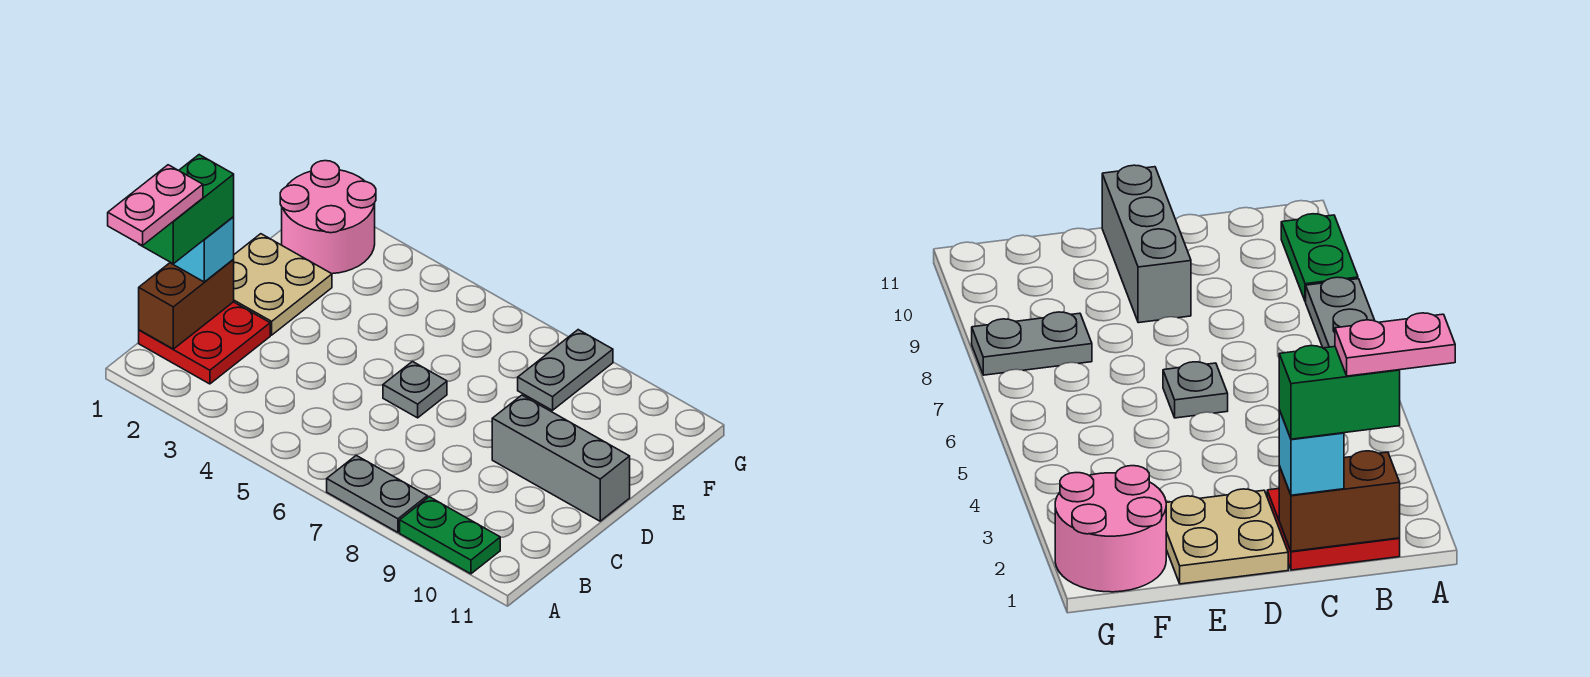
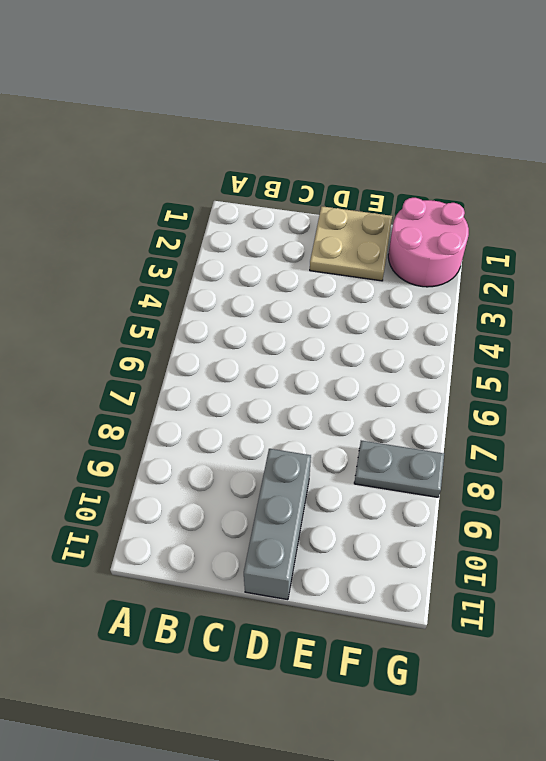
none -> grey 1x2 plate [327,455,427,532]
none -> green 1x2 plate [400,497,500,574]
none -> red 2x2 plate [139,302,270,384]

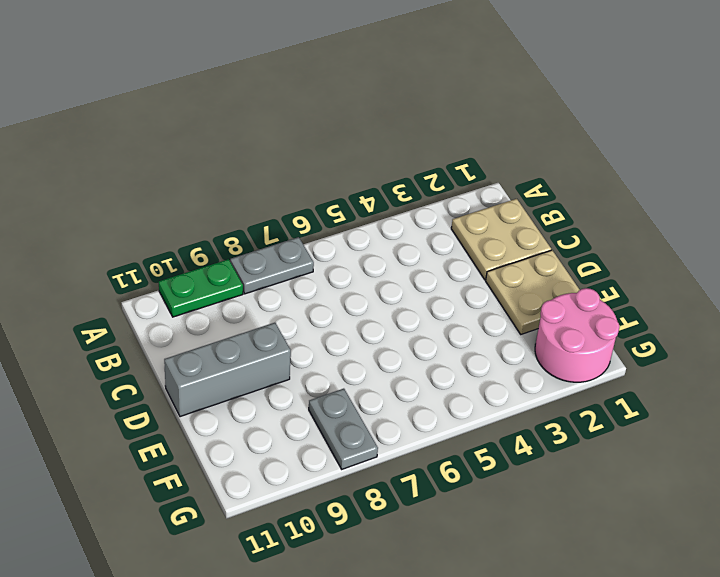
tan 2x2 plate [451,199,551,280] -> red 2x2 plate [139,302,270,384]
none -> grey 1x1 plate [383,362,447,418]
none -> brown 1x2 brick [139,260,234,349]
none -> cyan 1x1 brick [170,217,234,282]

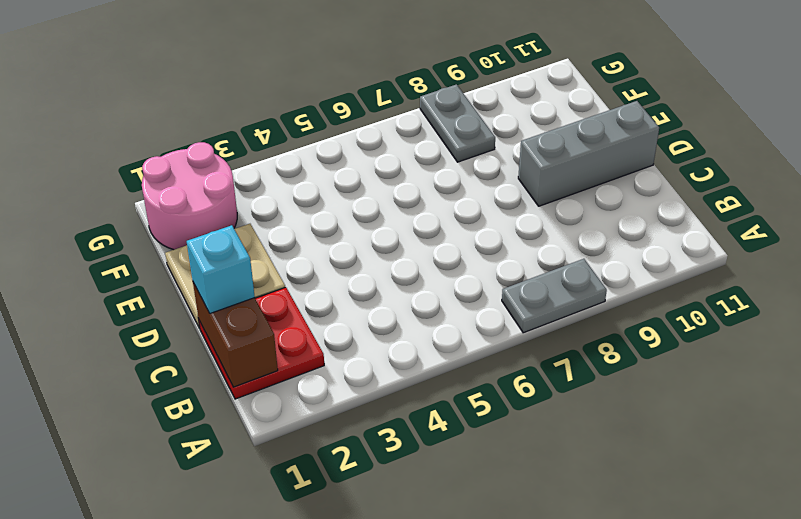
none -> green 1x2 plate [400,497,500,574]
none -> grey 1x1 plate [383,362,447,418]
none -> green 1x2 brick [139,155,234,264]

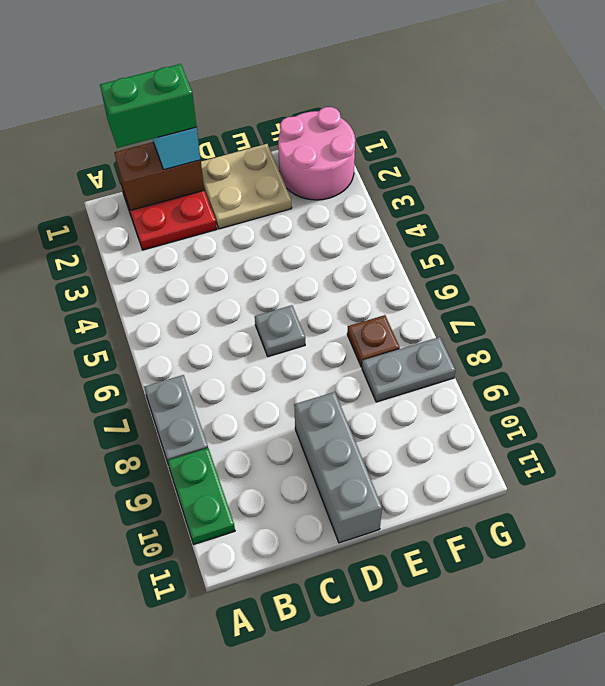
brown 1x1 plate [347,315,400,367] -> none
none -> pink 1x2 plate [108,165,203,246]

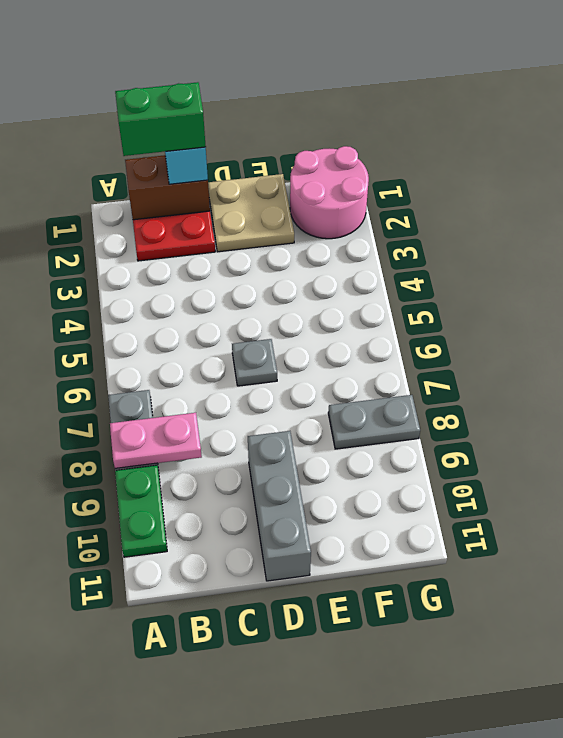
pink 1x2 plate [110,413,202,468] -> pink 1x2 plate moved to [108,165,203,246]

